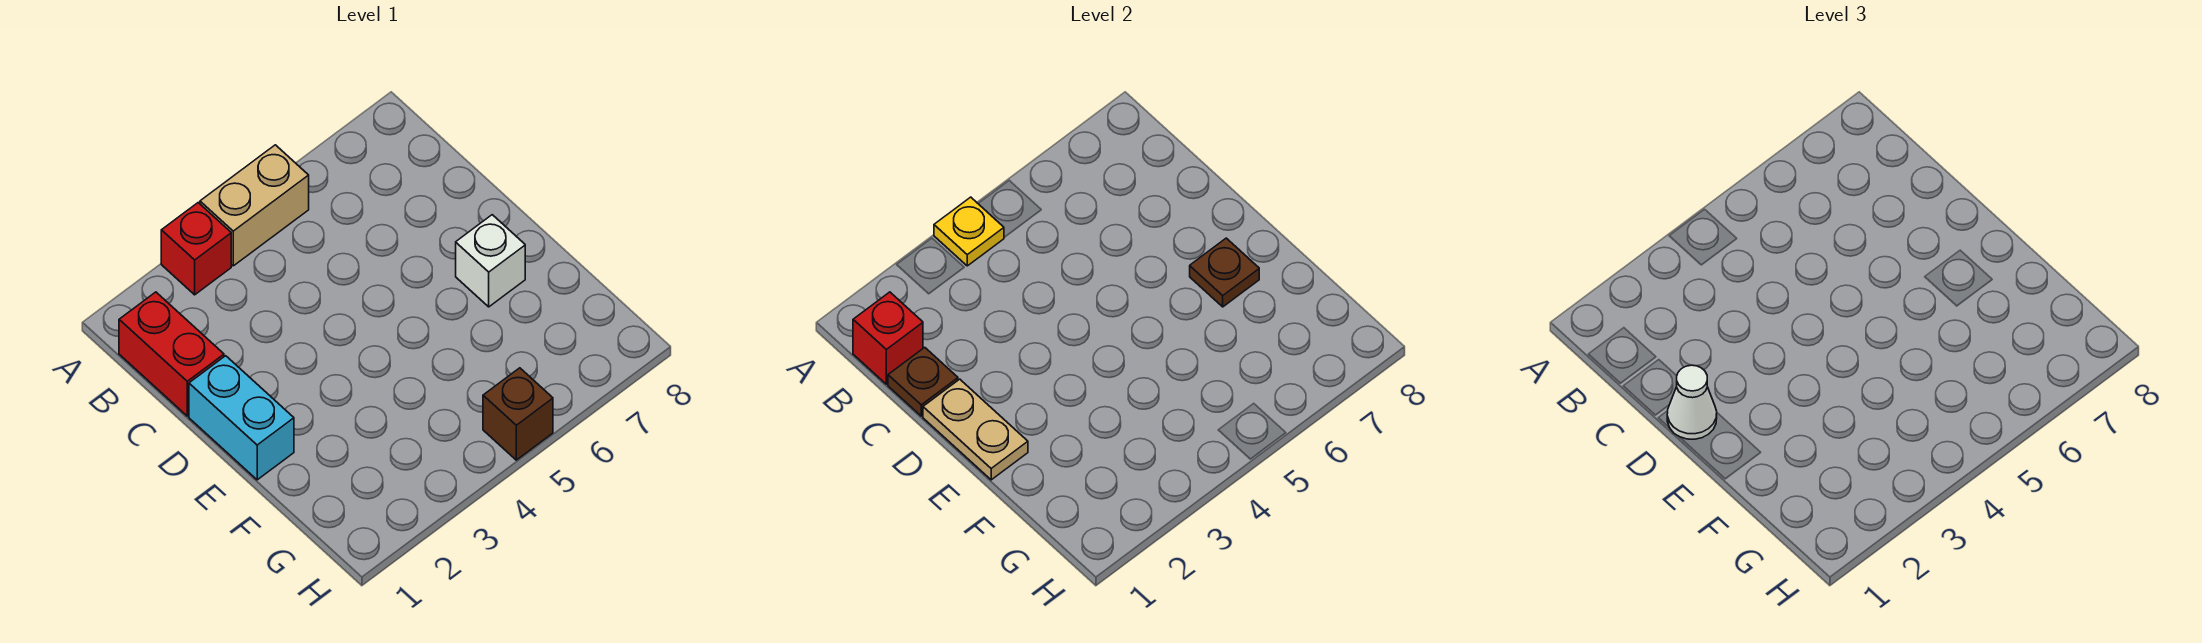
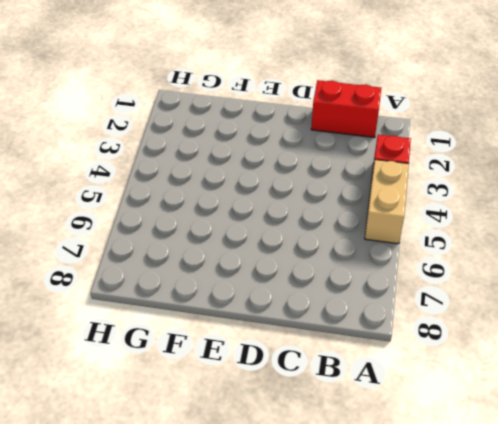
none -> cyan 1x2 brick [189,356,294,480]
none -> white 1x1 brick [456,215,525,307]
none -> brown 1x1 brick [483,368,553,460]

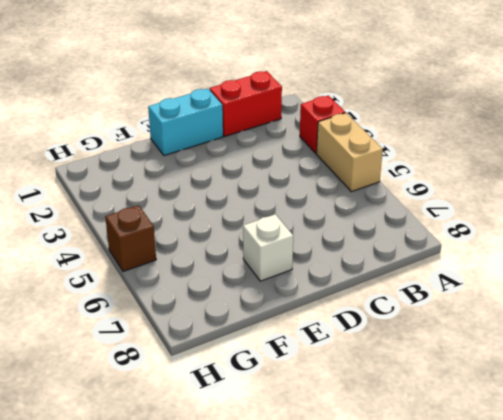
none -> yellow 1x1 plate [934,197,1004,266]
none -> red 1x1 brick [853,292,923,384]
none -> brown 1x1 plate [888,347,958,416]

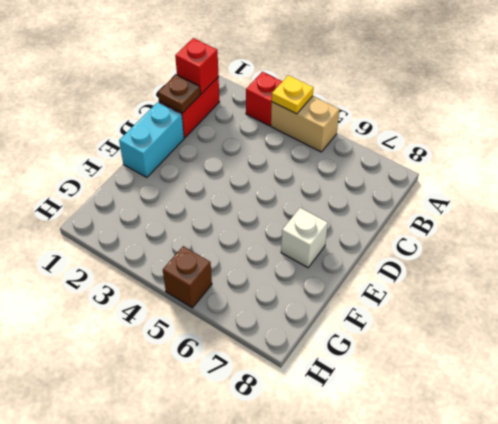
none -> tan 1x2 plate [923,379,1028,480]
none -> brown 1x1 plate [1190,238,1259,307]
none -> white 1x1 cone [1667,365,1717,439]

